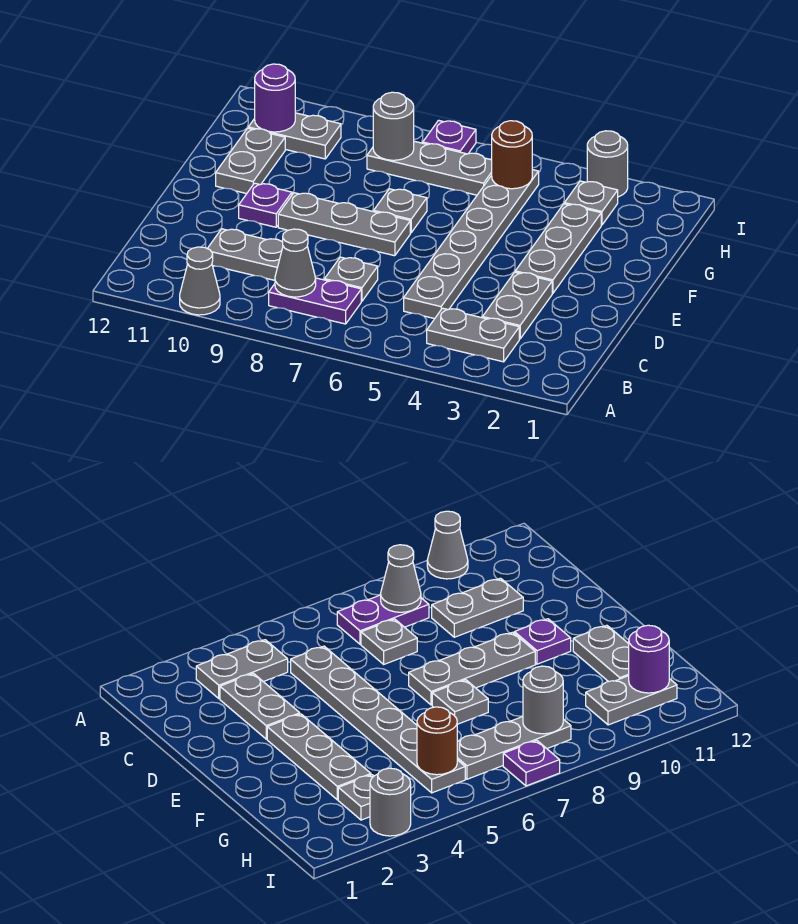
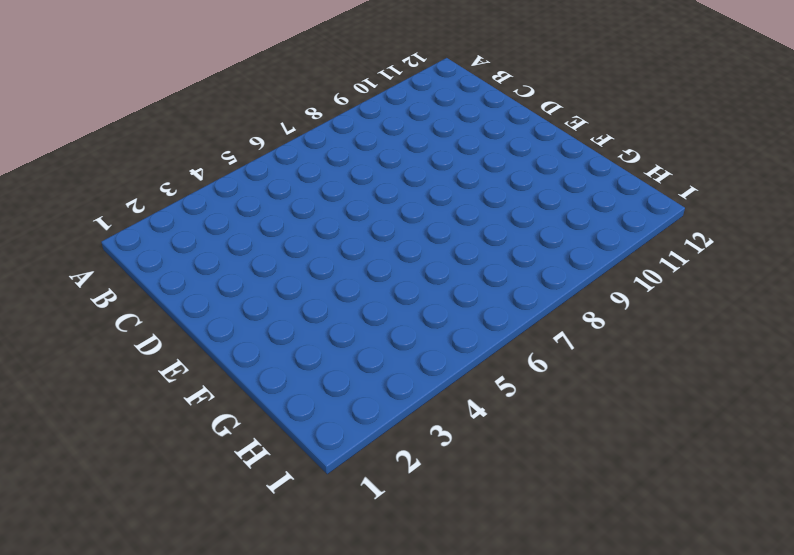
none -> grey 1x1 cone [180,247,220,315]
none -> grey 1x2 plate [427,308,519,362]
none -> purple 1x2 plate [269,278,361,324]

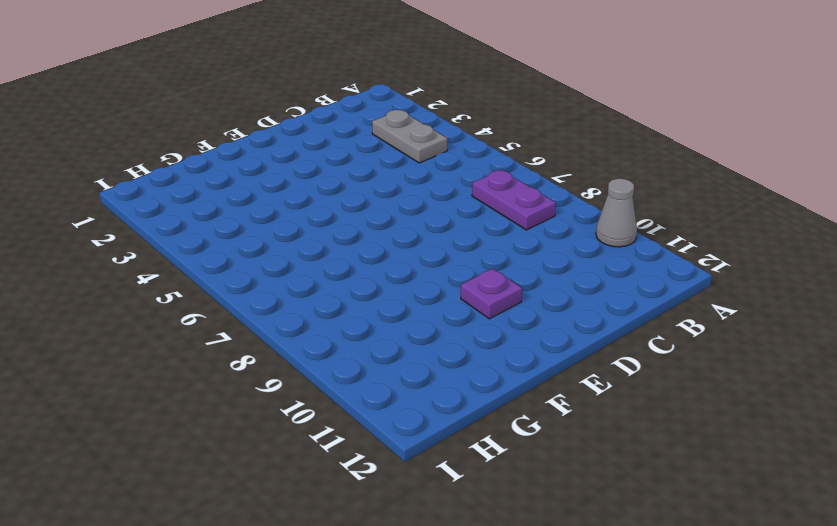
none -> grey 1x2 plate [483,272,552,339]
none -> grey 1x6 plate [404,170,539,319]
none -> grey 1x1 plate [325,257,378,301]

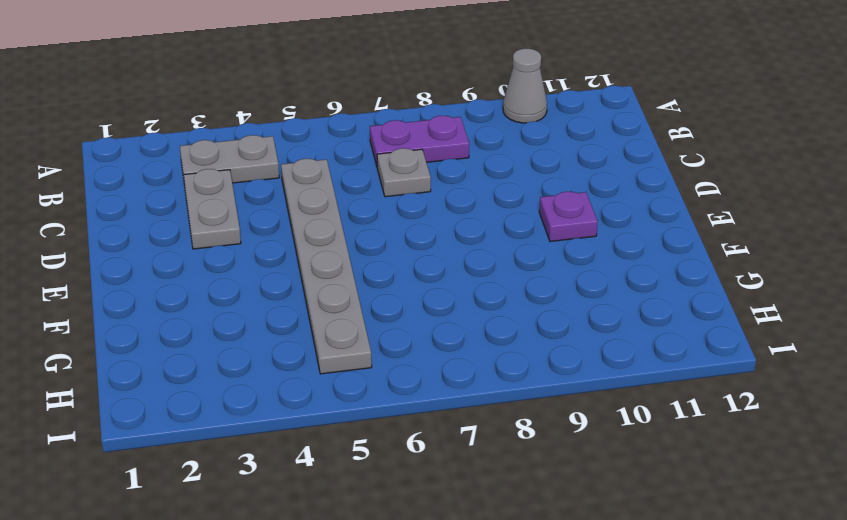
none -> grey 1x2 plate [207,229,283,280]
none -> grey 1x3 plate [515,204,601,293]
none -> grey 1x3 plate [278,193,410,256]

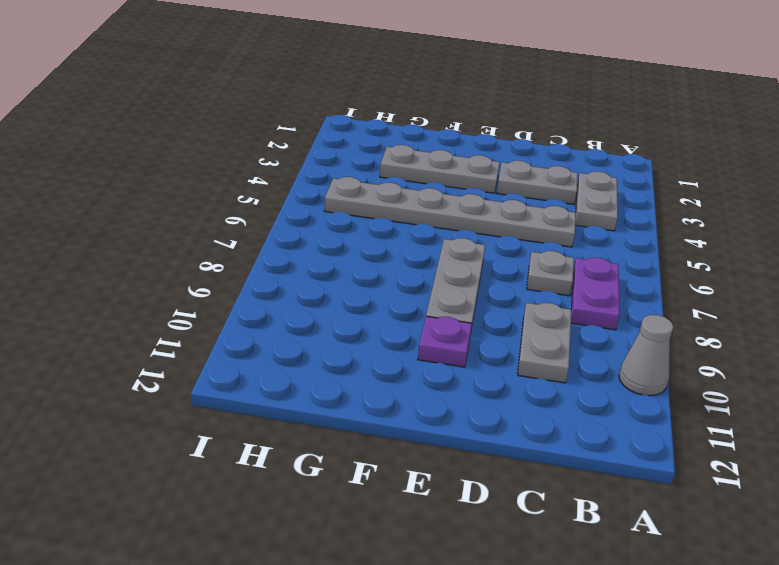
none -> grey 1x1 plate [374,189,427,233]
none -> grey 1x2 plate [216,128,285,194]
none -> grey 1x1 plate [564,181,618,225]

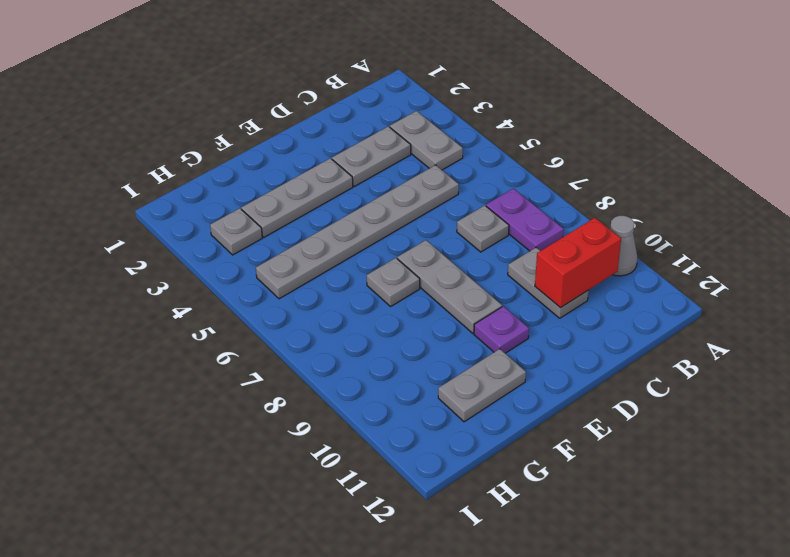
red 1x2 brick [535,218,621,308] -> none
none -> grey 1x3 plate [367,141,492,195]
none -> grey 1x2 plate [248,113,341,159]
none -> grey 1x1 round brick [587,131,628,197]

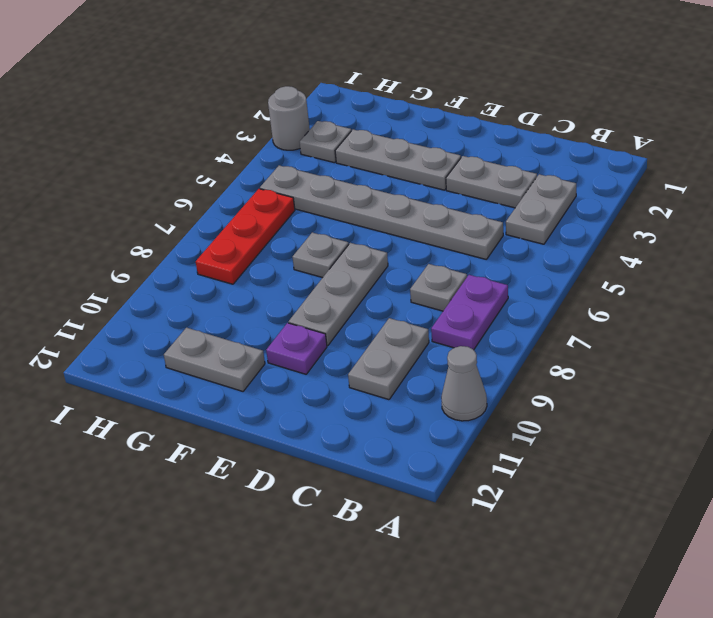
red 1x3 plate [196,189,295,284] -> grey 1x3 plate [367,141,492,195]
none -> grey 1x2 plate [248,113,341,159]
none -> purple 1x1 plate [423,120,476,154]
none -> grey 1x1 cone [275,229,316,297]

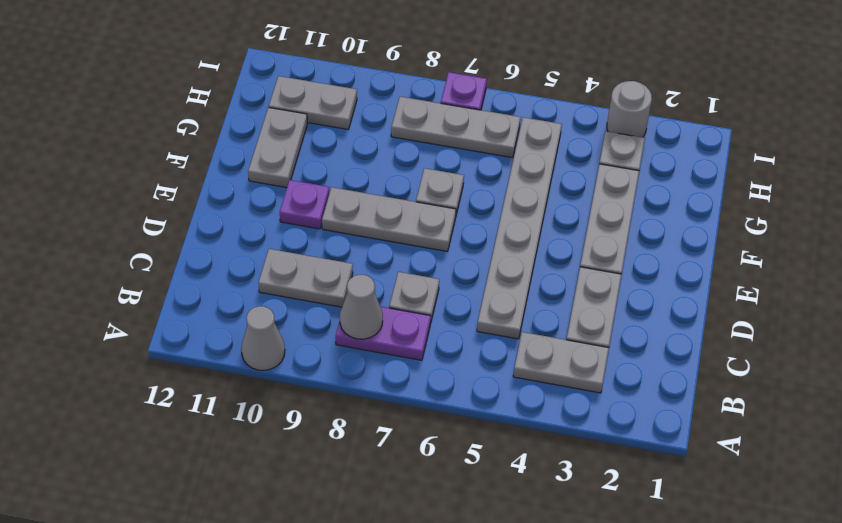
none -> brown 1x1 round brick [492,121,532,189]
none -> grey 1x1 round brick [373,92,414,160]
none -> purple 1x1 round brick [255,64,295,132]

